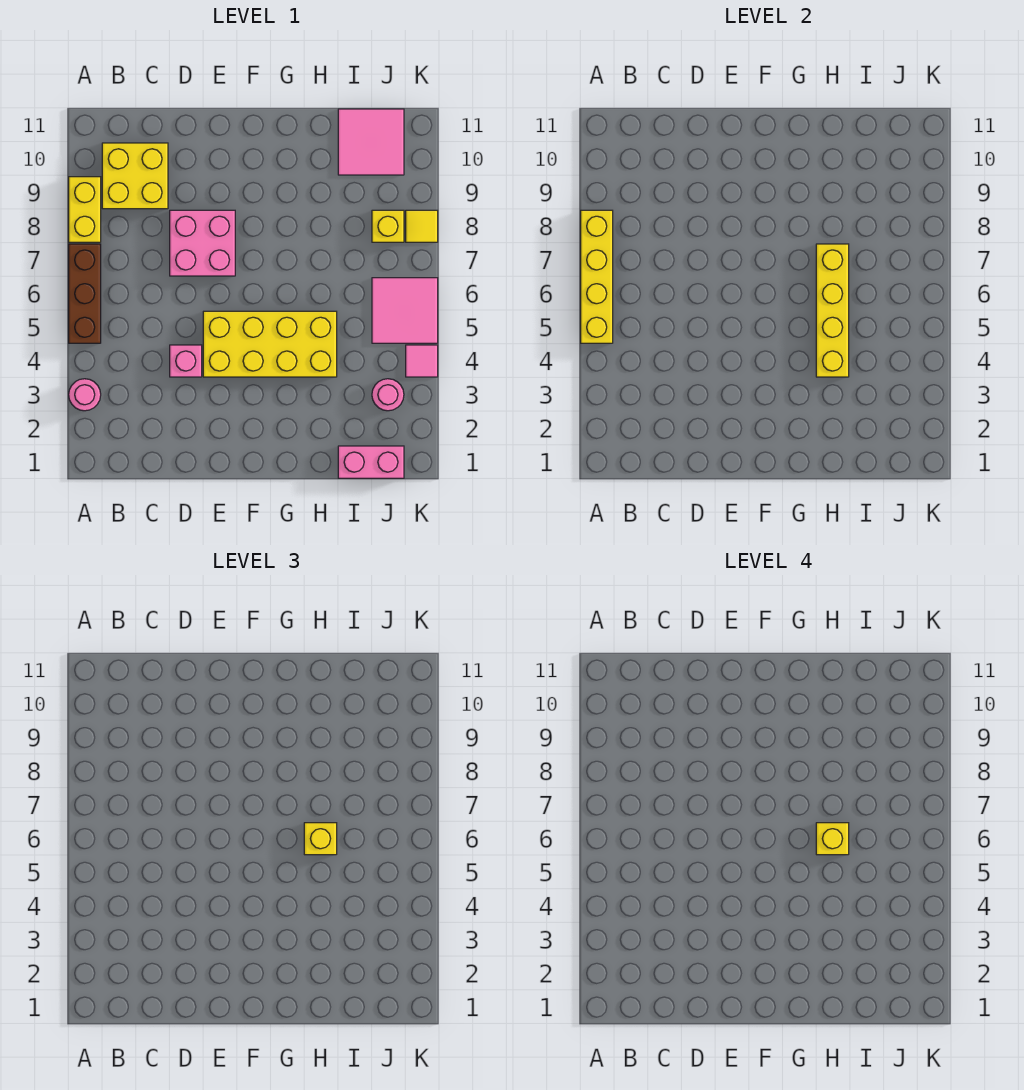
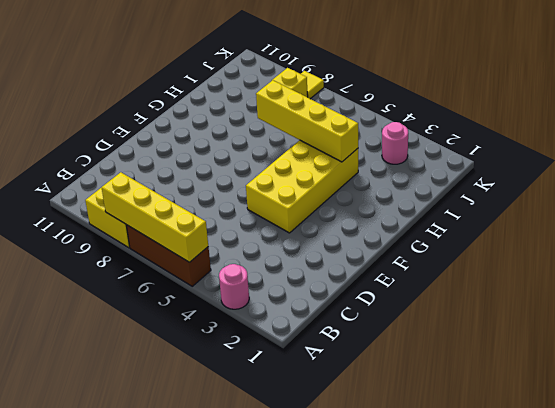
none -> yellow 2x2 brick [102,143,168,209]
none -> pink 1x1 brick [170,345,202,377]
none -> pink 2x2 brick [170,210,235,276]

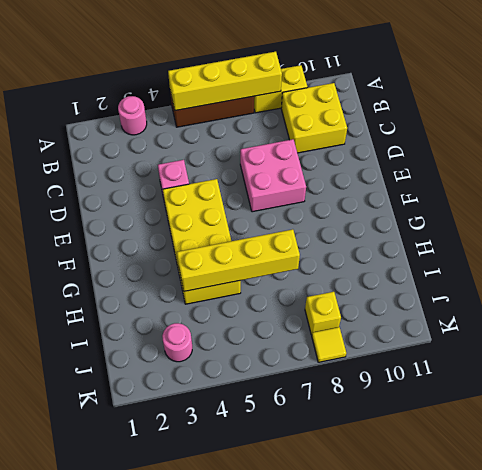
none -> pink 1x2 brick [338,446,404,478]
none -> pink 2x2 tile [338,109,404,175]
none -> pink 2x2 tile [372,278,438,343]

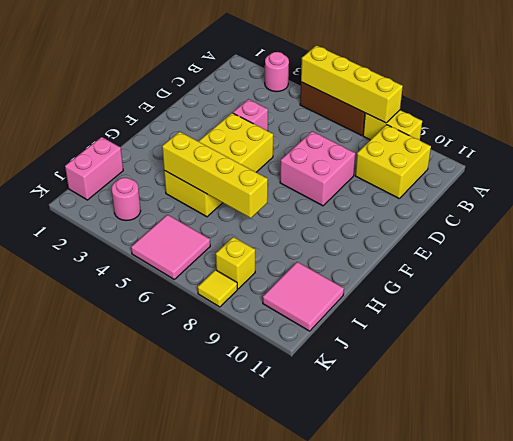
none -> pink 1x1 tile [406,345,438,377]
none -> yellow 1x1 brick [304,823,337,855]
none -> yellow 1x1 brick [816,823,849,855]

